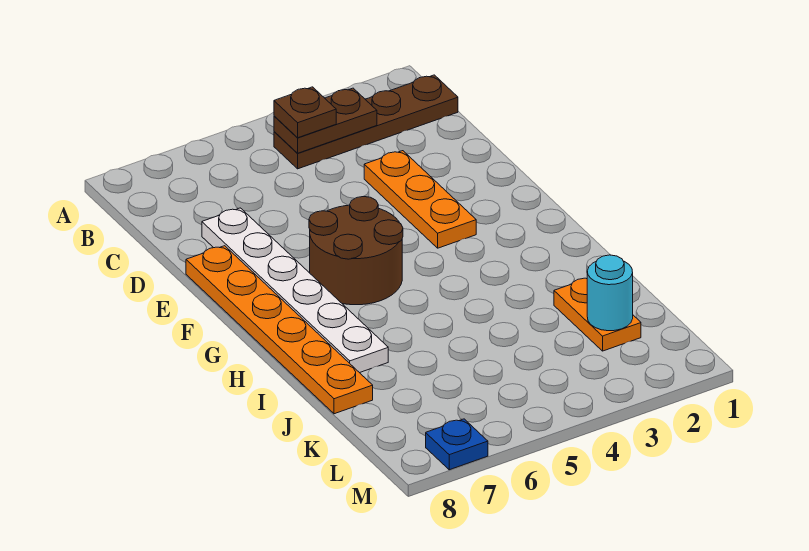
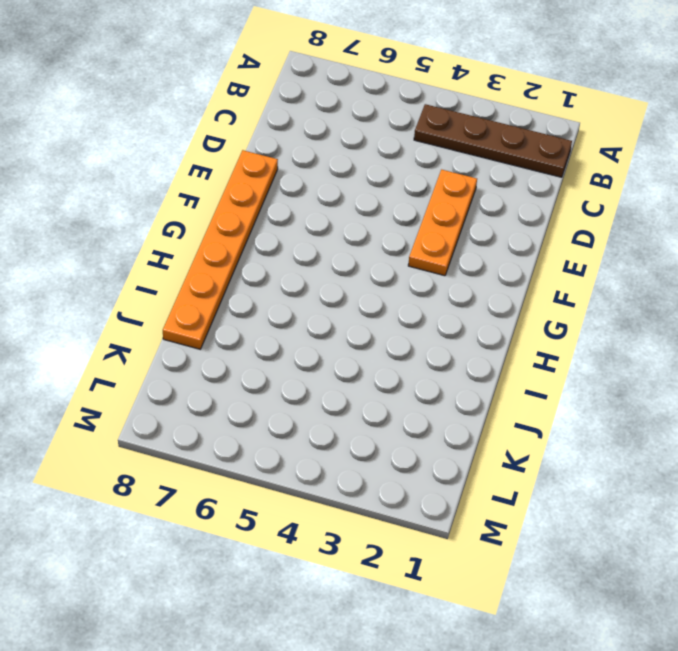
none -> white 1x6 plate [202,208,388,373]
none -> brown 2x2 round brick [309,196,403,305]

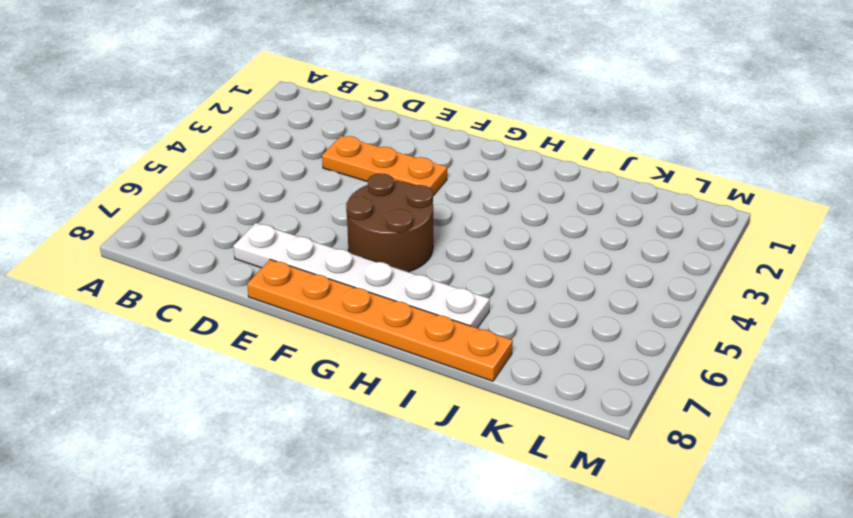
none -> brown 1x4 plate [274,75,458,169]
none -> orange 1x2 plate [554,278,641,351]

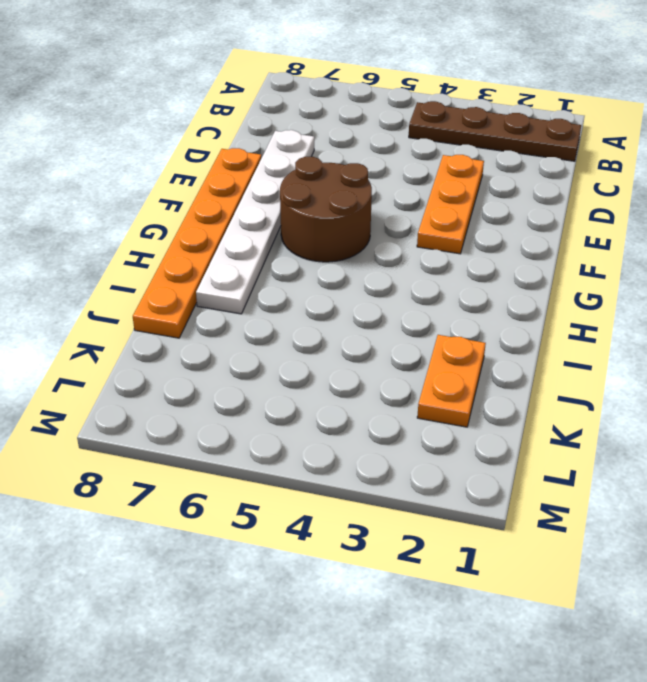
none -> blue 1x1 plate [426,419,488,470]
none -> brown 1x2 plate [274,88,377,153]

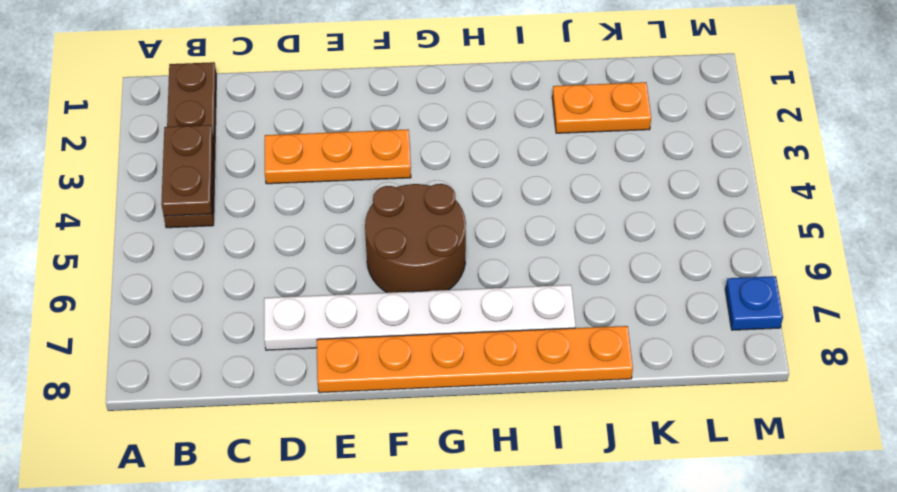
none -> cyan 1x1 round brick [587,255,633,331]
none -> brown 1x1 plate [274,87,336,138]

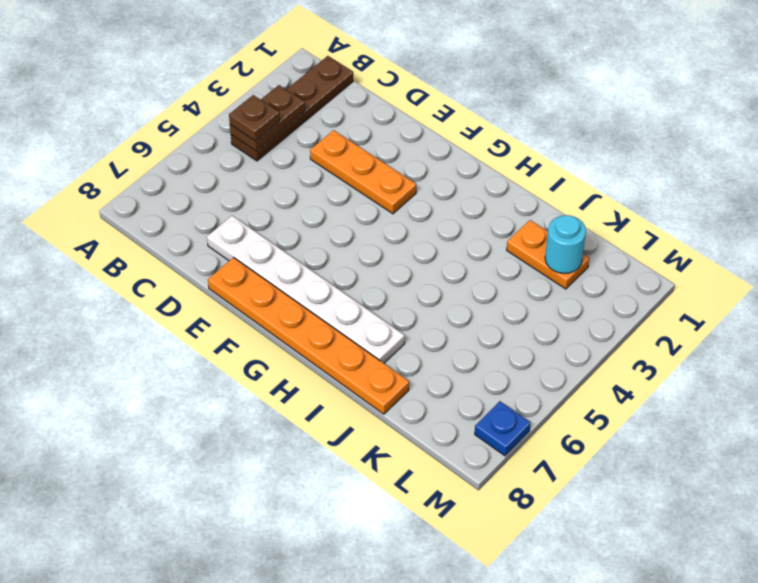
none -> brown 2x2 round brick [309,196,403,305]

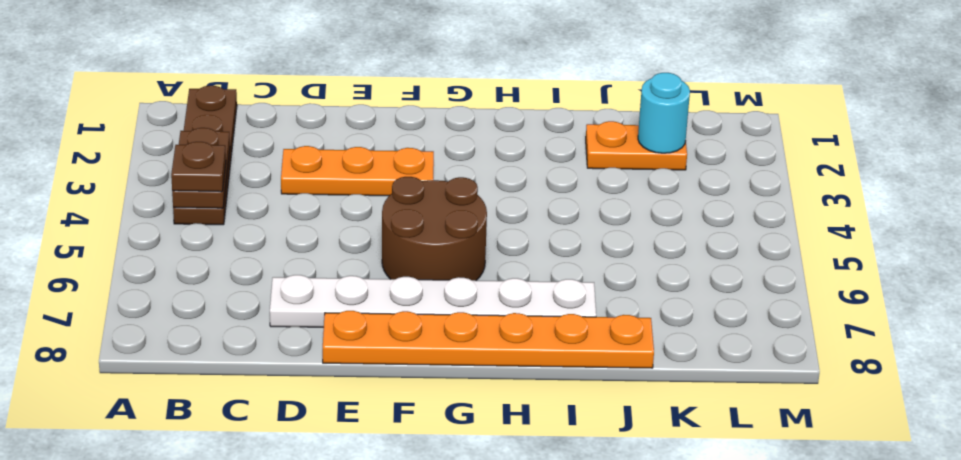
none -> blue 1x1 plate [426,419,488,470]

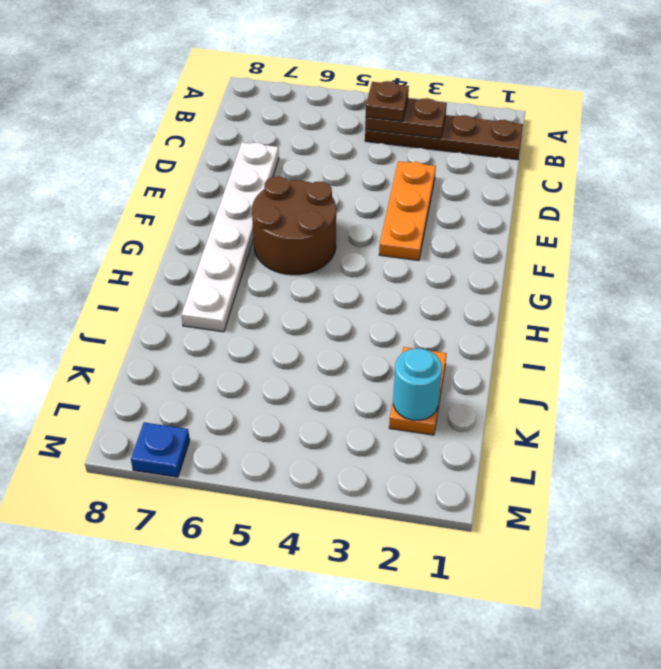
none -> orange 1x6 plate [186,246,373,414]

